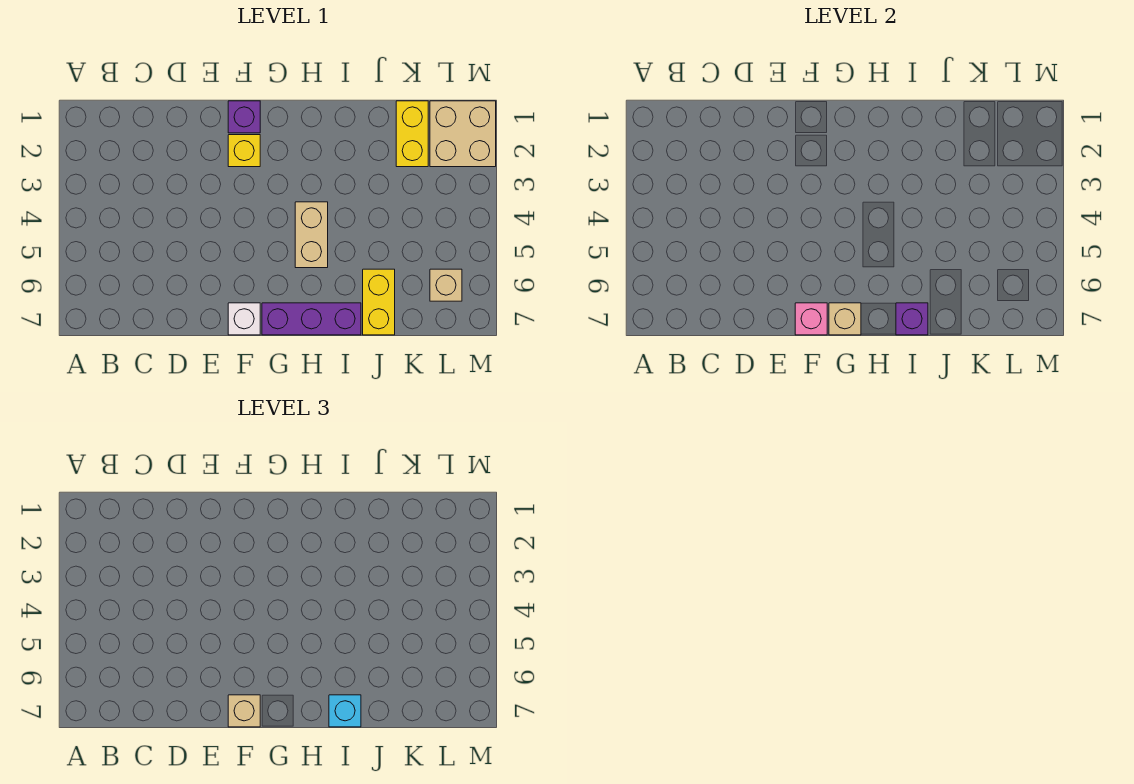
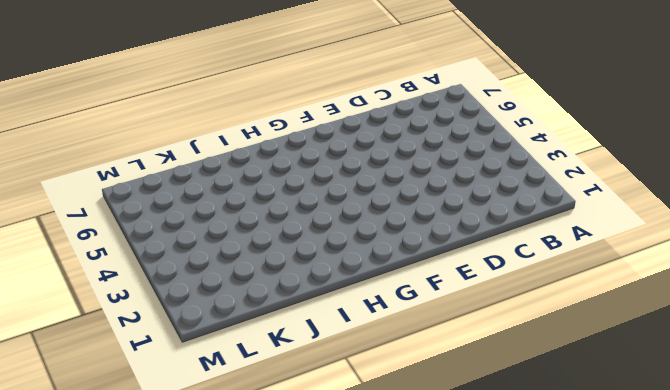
none -> purple 1x1 brick [228,101,260,133]
none -> yellow 1x1 brick [228,135,260,167]
none -> white 1x1 brick [228,303,260,335]

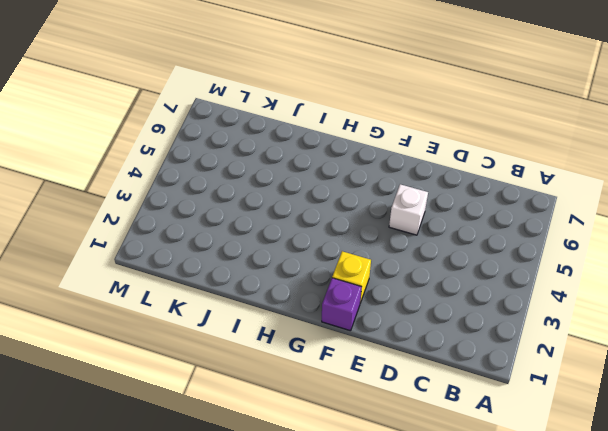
white 1x1 brick [389,184,428,235] -> white 1x1 brick moved to [228,303,260,335]
none -> purple 1x3 brick [262,303,361,335]
none -> tan 1x2 brick [295,202,328,268]
none -> yellow 1x2 brick [363,269,395,335]

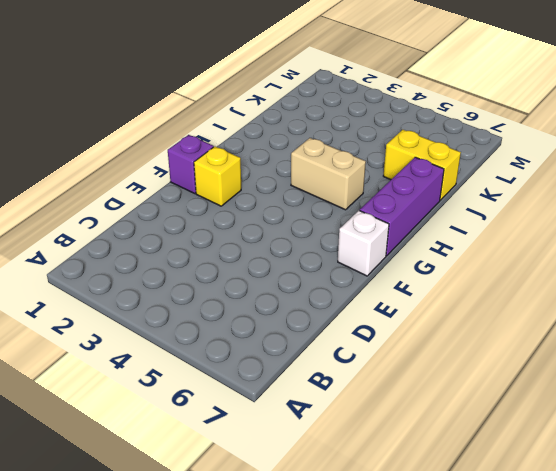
none -> yellow 1x2 brick [396,101,428,167]
none -> tan 2x2 brick [430,101,496,167]
none -> tan 1x1 brick [430,269,462,301]

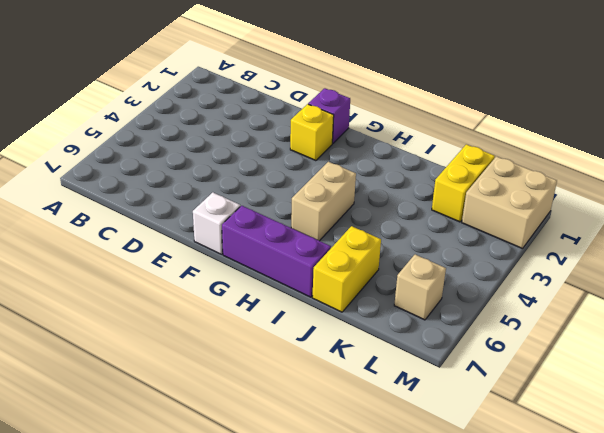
none -> pink 1x1 brick [795,303,827,335]
none -> tan 1x1 brick [829,303,861,335]
none -> purple 1x1 brick [896,303,928,335]

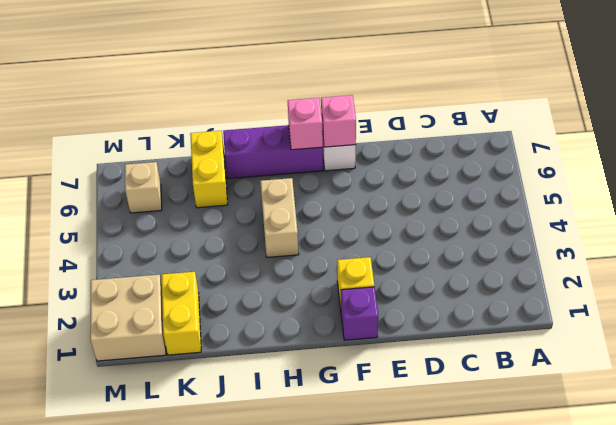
pink 1x1 brick [288,98,323,150] -> tan 1x1 brick [829,303,861,335]
none -> purple 1x1 brick [896,303,928,335]
none -> tan 1x1 brick [228,695,260,727]
none -> cyan 1x1 brick [329,695,361,727]

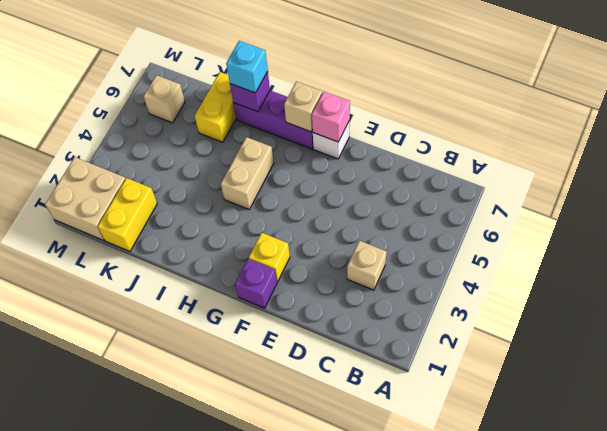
tan 1x1 brick [347,241,387,290] -> tan 1x1 brick moved to [228,695,260,727]

